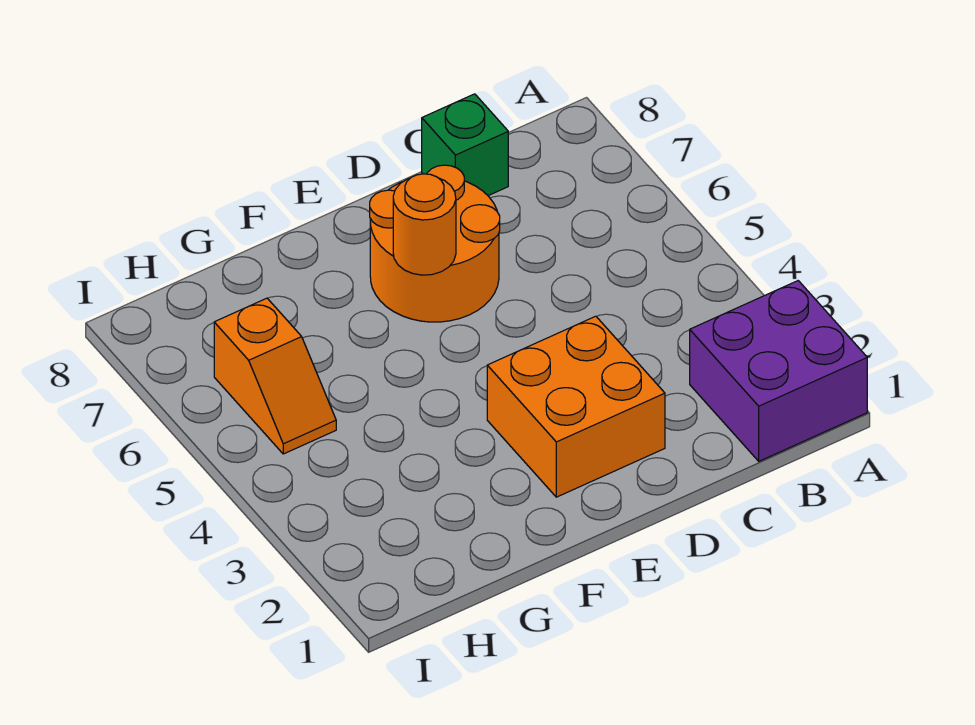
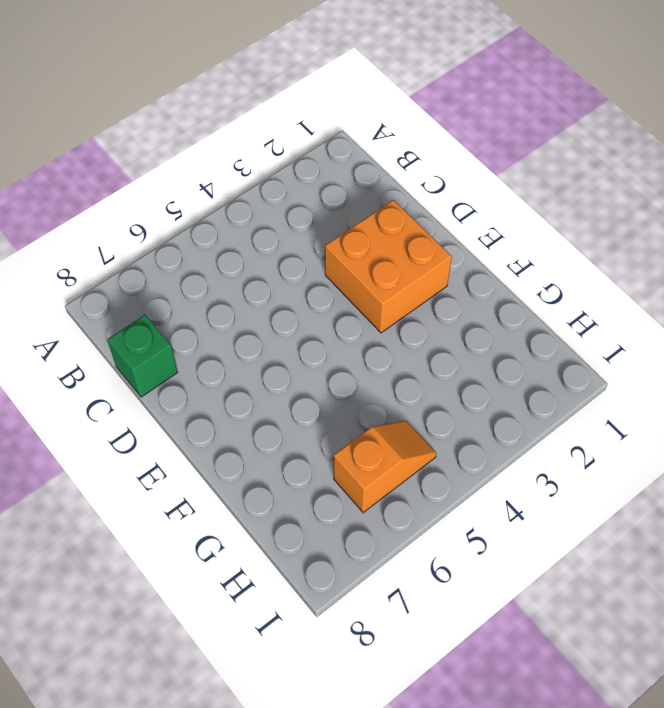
none -> purple 2x2 brick [690,281,867,461]
none -> orange 2x2 round brick [370,165,500,322]

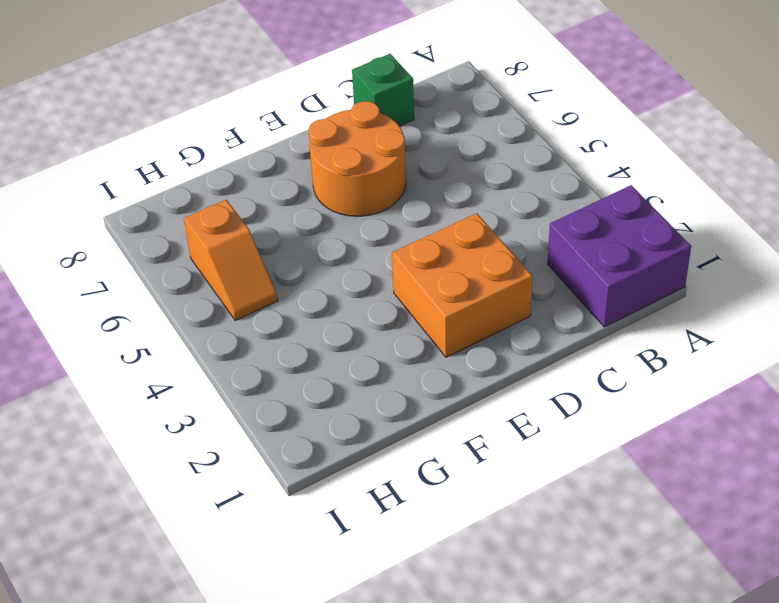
none -> orange 1x1 round brick [393,174,456,275]

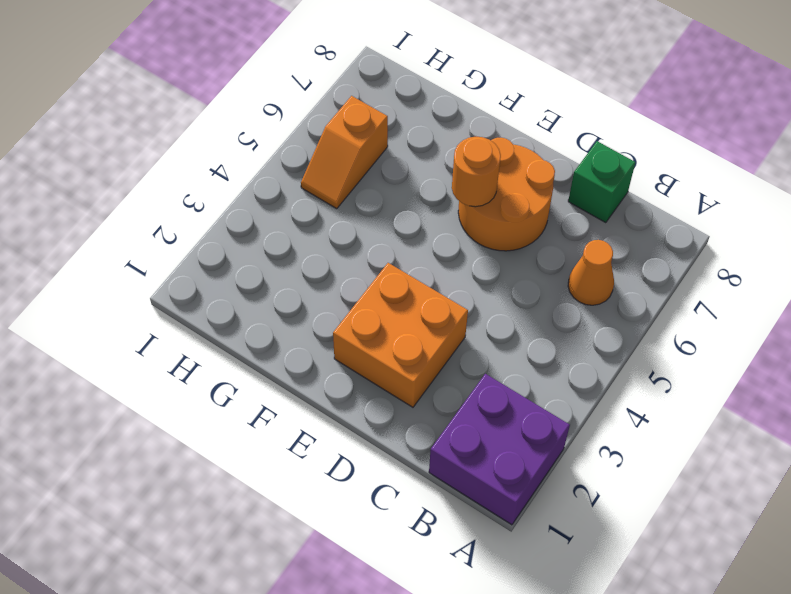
orange 1x1 cone [568,240,614,305] -> none

